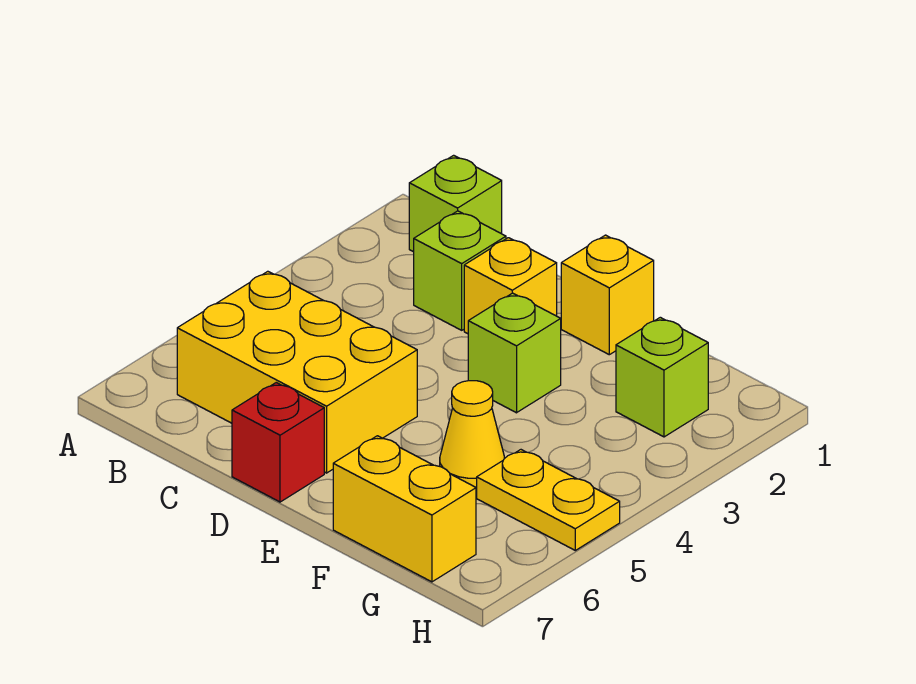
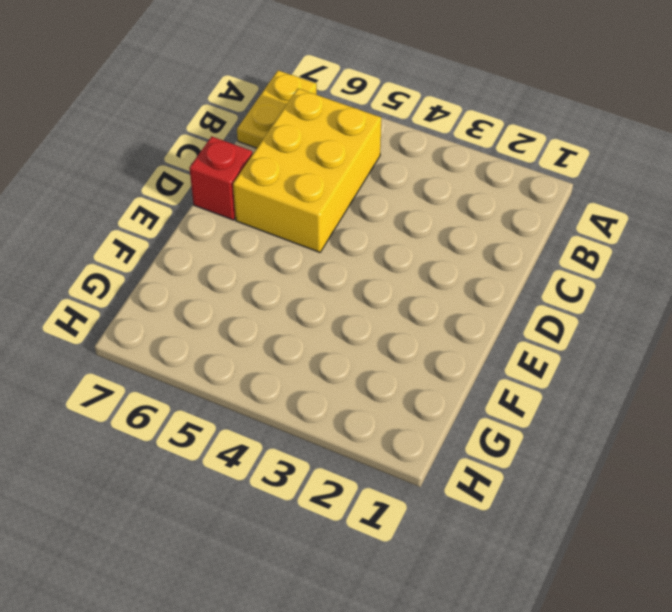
yellow 1x2 plate [237,70,317,148] -> yellow 1x2 plate moved to [477,450,620,550]
none -> lime 1x1 brick [409,155,502,252]
none -> lime 1x1 brick [414,211,506,330]

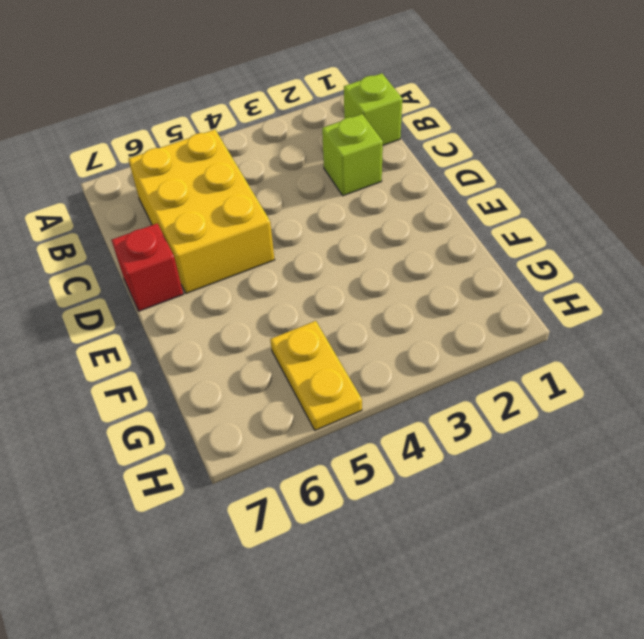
none -> yellow 1x1 brick [464,238,557,334]
none -> yellow 1x1 brick [561,235,654,355]

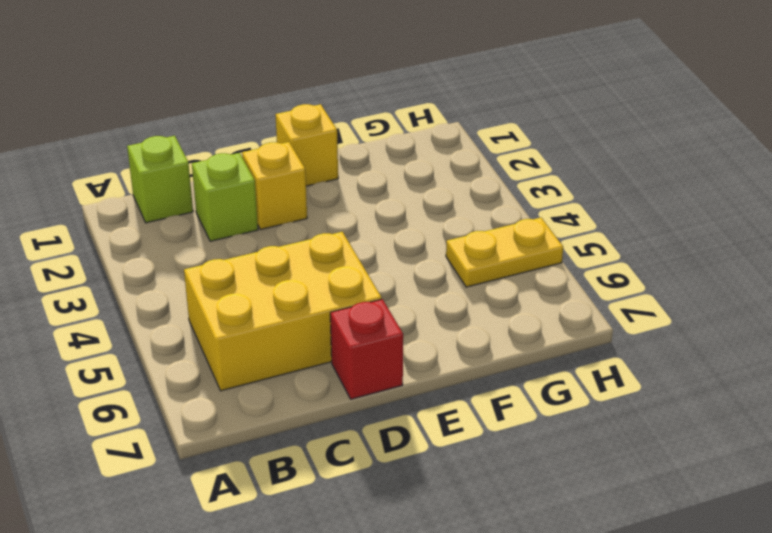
none -> lime 1x1 brick [468,293,561,413]
none -> yellow 1x1 cone [440,381,504,489]

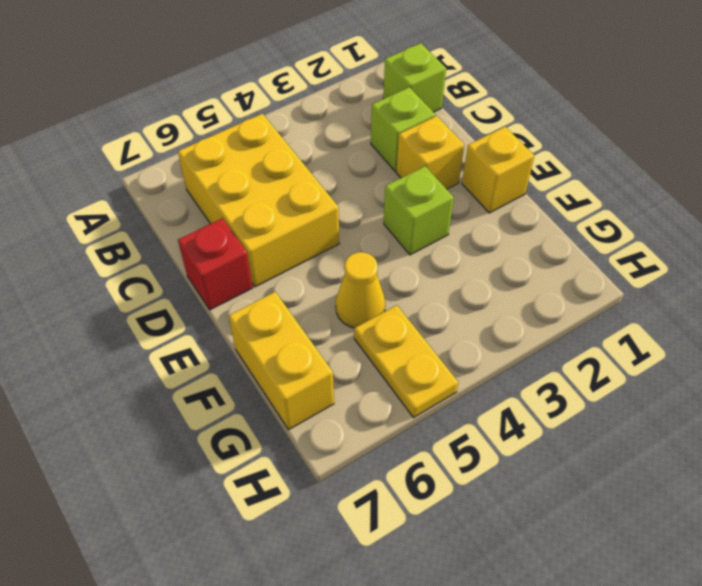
none -> lime 1x1 brick [616,317,708,437]

